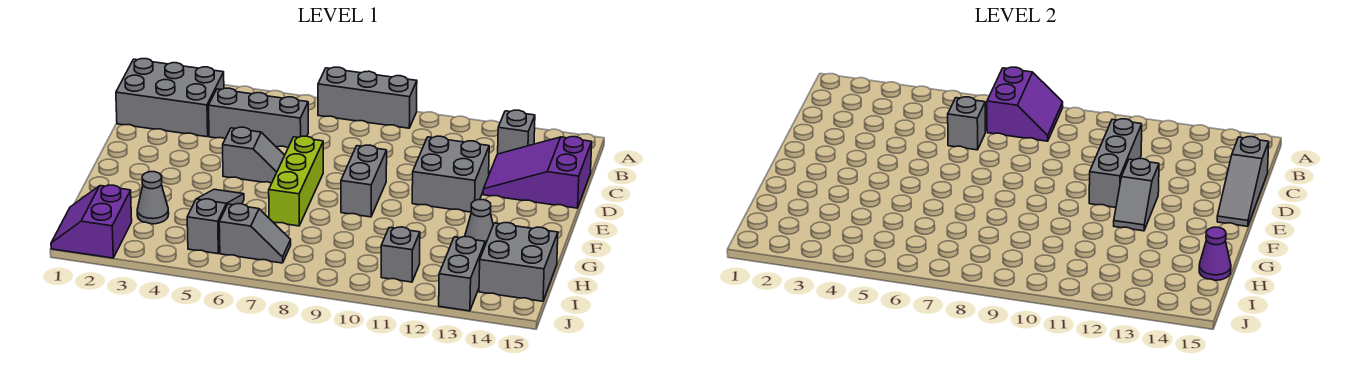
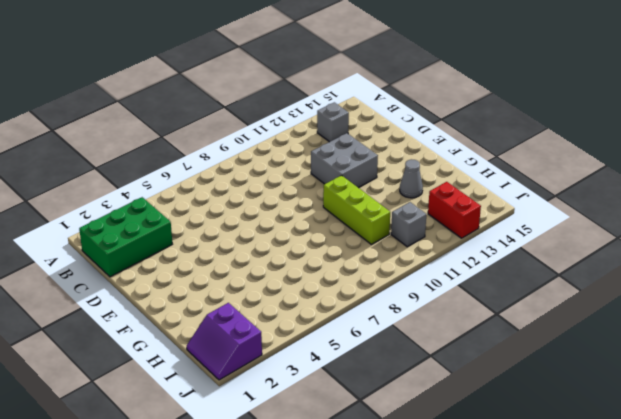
green 2x3 brick [79,197,172,277] -> grey 2x3 brick [116,59,224,137]
lime 1x3 brick [323,175,390,244] -> lime 1x3 brick moved to [269,136,323,226]
red 1x2 brick [428,182,481,238] -> grey 1x2 brick [439,237,485,311]
none -> grey 1x3 brick [318,67,417,128]
none -> grey 1x3 brick [209,88,308,148]
none -> purple 2x3 slope [483,137,592,208]

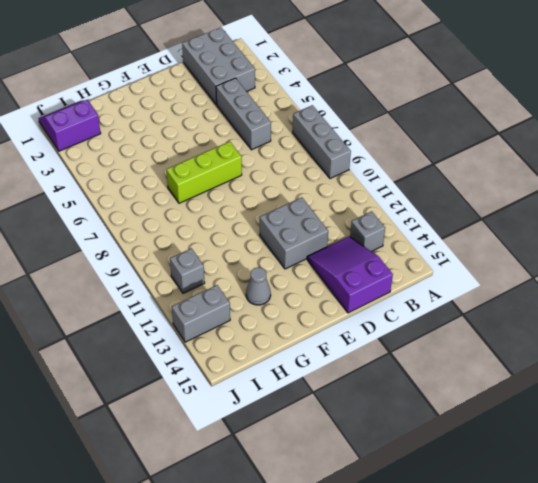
none -> grey 1x2 slope [223,127,285,183]
none -> grey 1x2 brick [341,145,387,217]
none -> grey 1x3 slope [187,189,244,254]

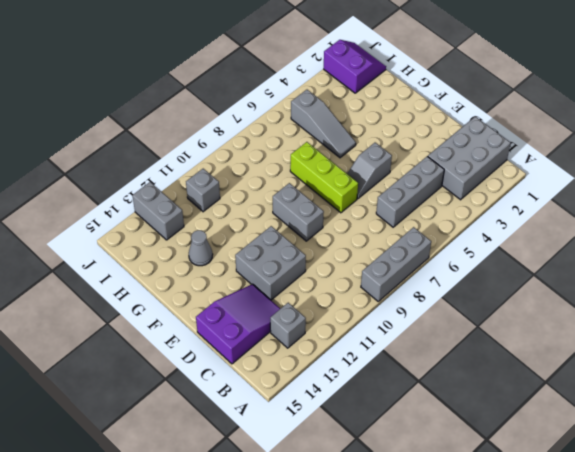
none -> grey 1x1 cone [137,172,169,224]
none -> grey 2x2 brick [479,223,558,301]
none -> grey 1x2 slope [219,204,291,263]

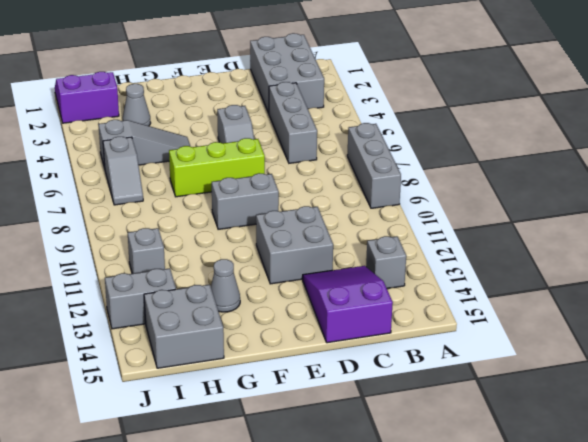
none -> purple 2x2 slope [987,67,1063,141]
none -> grey 1x1 brick [948,97,985,150]
none -> grey 1x3 brick [1089,119,1142,207]

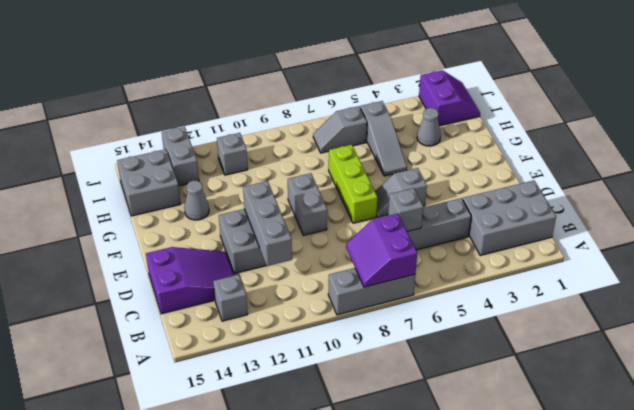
none -> grey 1x3 slope [1217,137,1269,226]
none -> grey 1x2 slope [1114,159,1159,231]
none -> purple 1x1 cone [1199,227,1231,280]

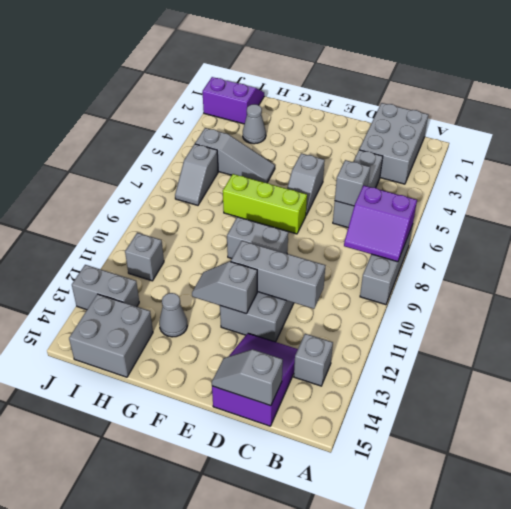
grey 1x2 slope [212,349,283,406] -> grey 1x3 slope [1217,137,1269,226]
none -> purple 1x1 cone [1199,227,1231,280]

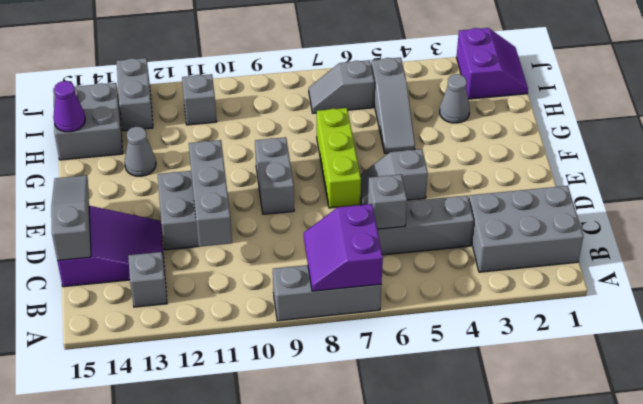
none -> grey 1x2 slope [1114,159,1159,231]

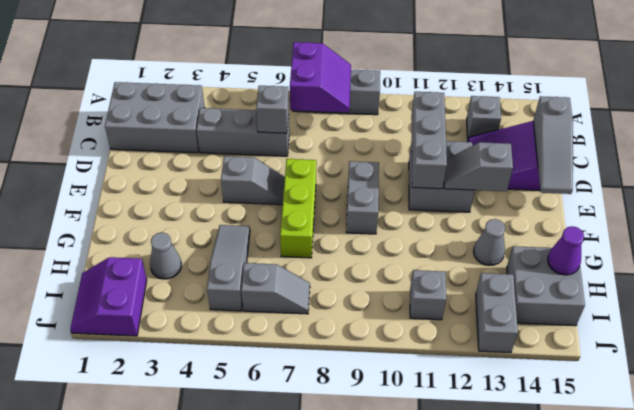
grey 1x2 slope [444,142,513,191] -> grey 1x2 slope turned to [1114,159,1159,231]

